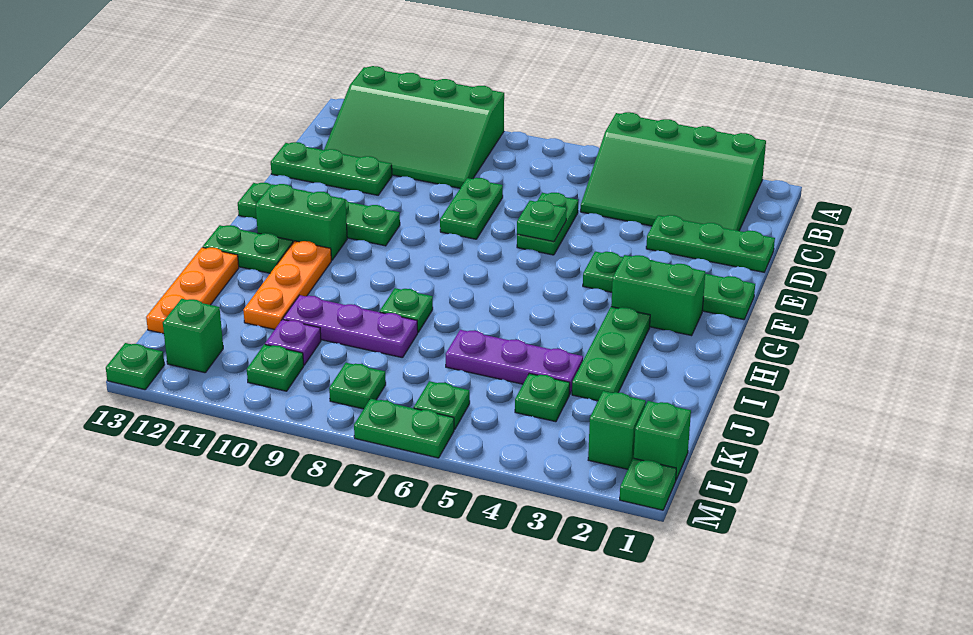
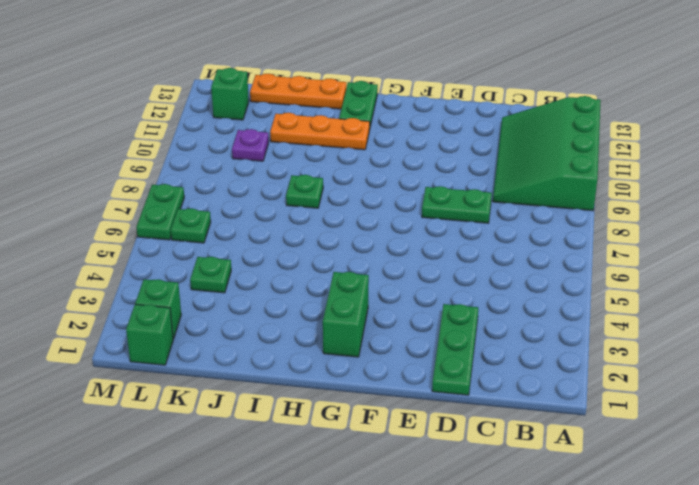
none -> green 3x4 slope [580,112,766,231]
none -> green 1x2 plate [517,193,578,255]
none -> green 1x3 plate [271,142,392,195]

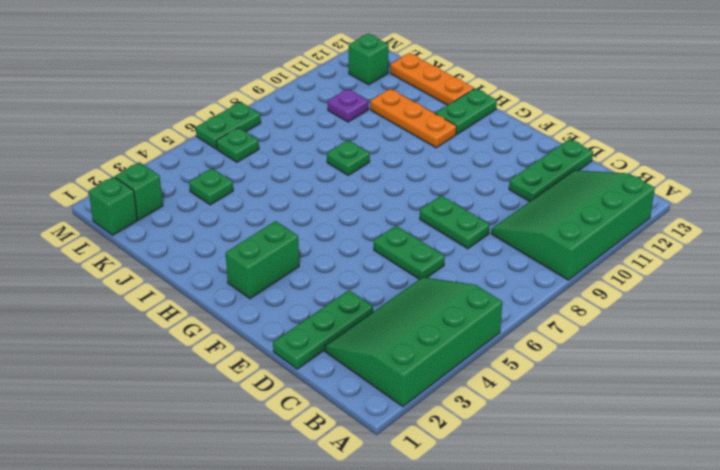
none -> green 1x4 plate [583,252,755,320]
none -> green 1x4 plate [238,183,400,246]
none -> green 1x2 brick [256,184,347,260]

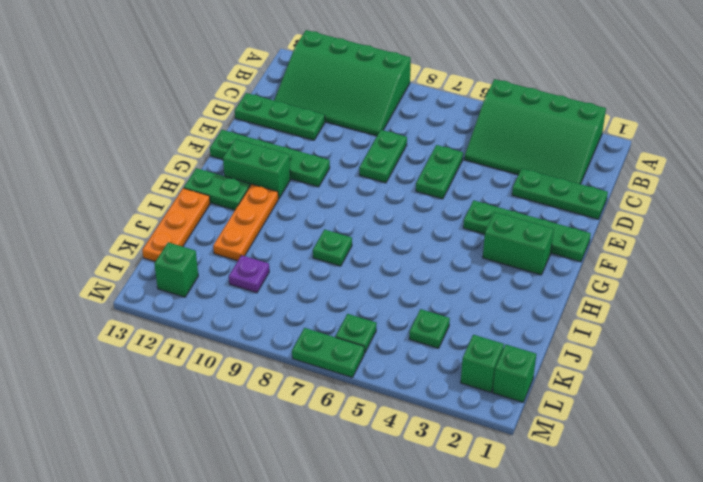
none -> green 1x3 plate [572,307,650,401]
none -> purple 1x3 plate [446,330,583,395]
none -> purple 1x3 plate [283,295,418,358]

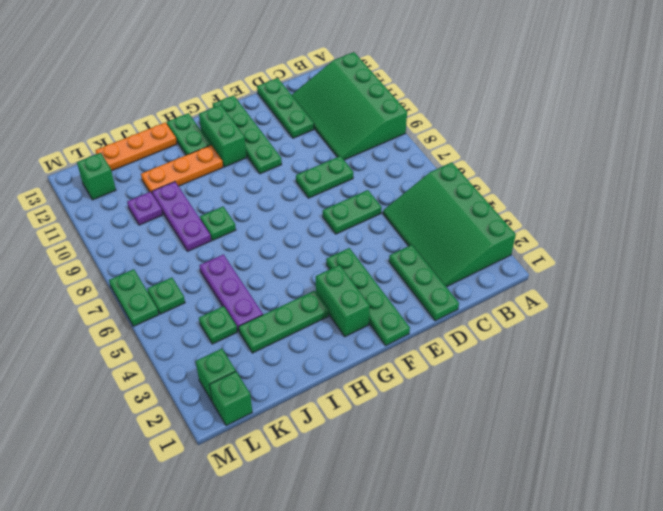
none -> green 1x1 plate [329,363,386,409]
none -> green 1x1 plate [247,344,304,391]
none -> green 1x1 plate [620,458,676,510]

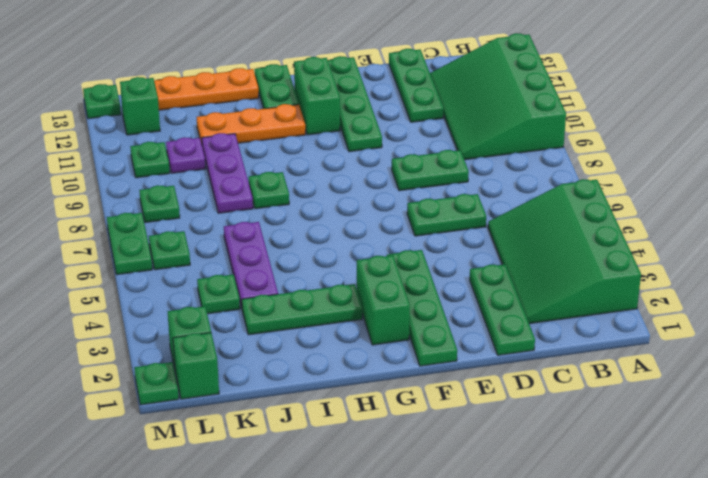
none -> green 1x1 plate [517,200,567,242]

